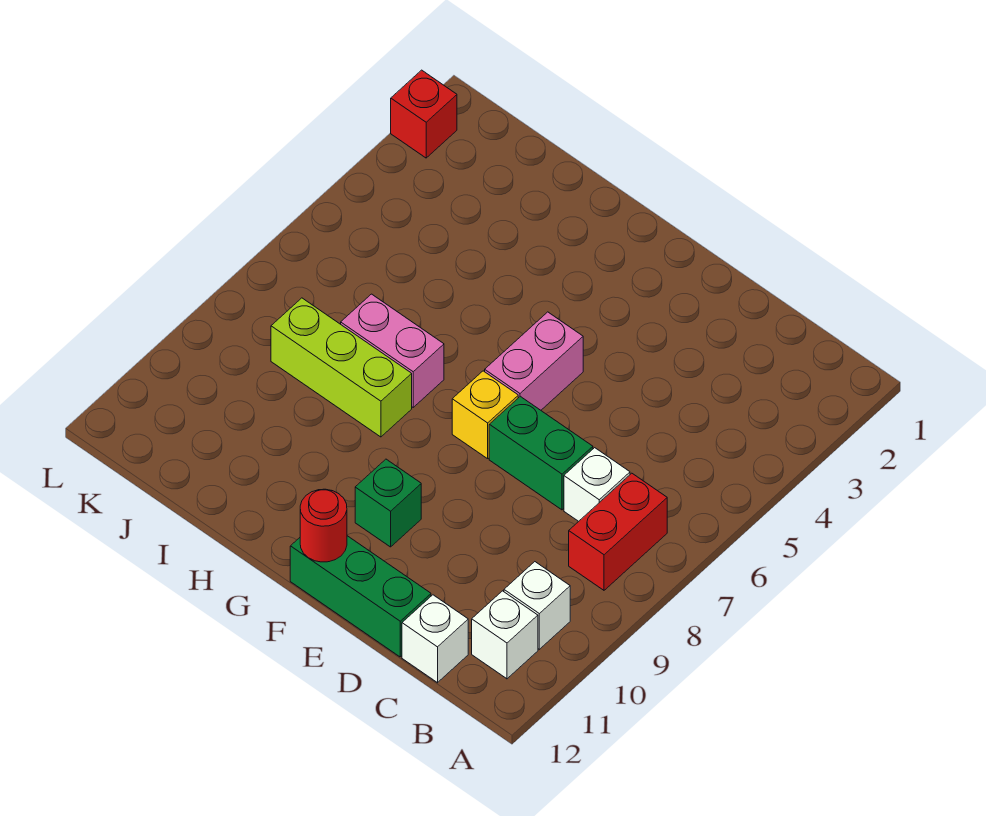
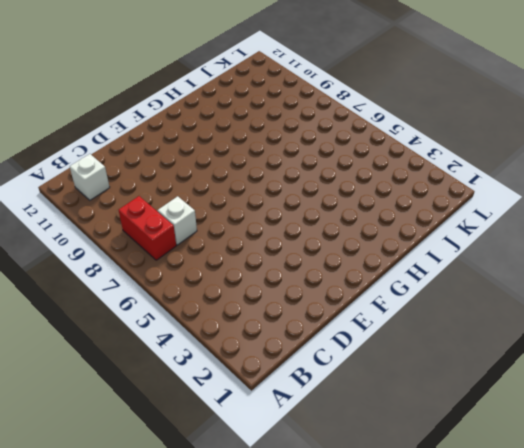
none -> white 1x1 brick [504,562,570,649]
none -> white 1x1 brick [402,595,468,683]
none -> green 1x2 brick [489,396,593,510]

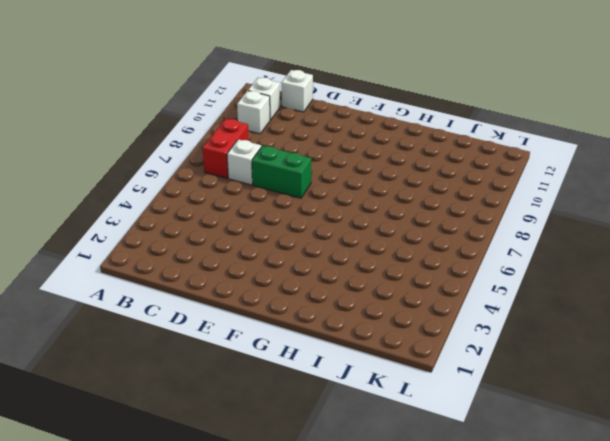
none -> green 1x3 brick [290,536,431,657]
none -> pink 1x2 brick [485,312,583,410]
none -> yellow 1x1 brick [452,371,518,459]

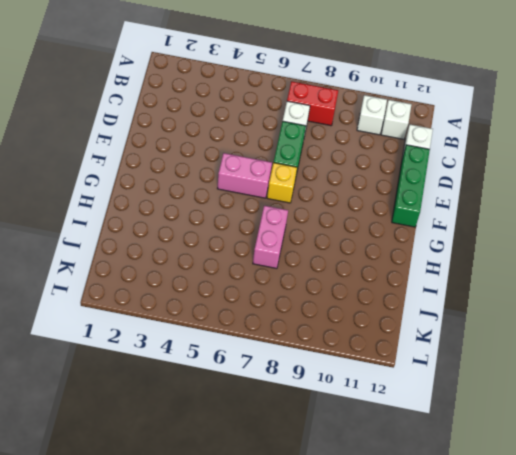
none -> green 1x1 brick [355,459,421,547]
none -> lime 1x3 brick [271,298,412,437]
none -> red 1x1 brick [391,70,457,158]

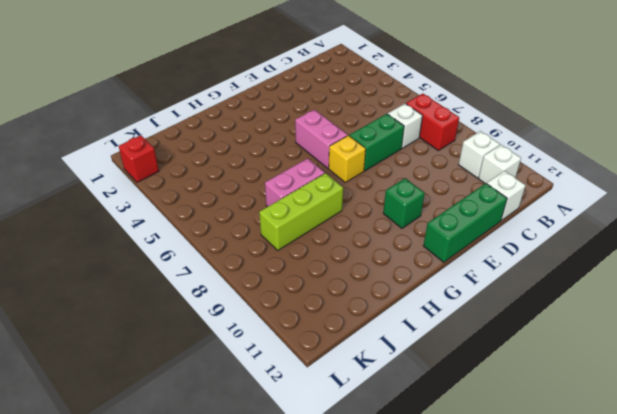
none -> red 1x1 round brick [300,489,347,562]

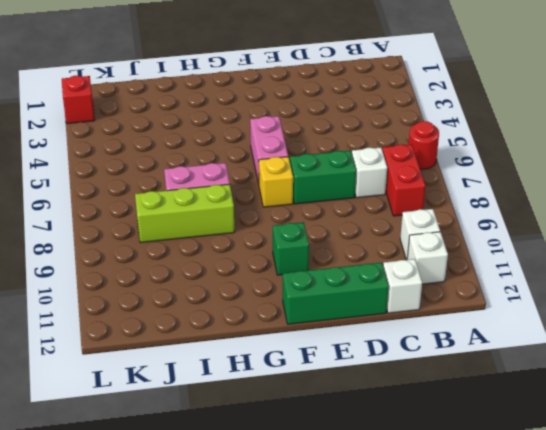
red 1x1 round brick [409,121,439,169] -> red 1x1 round brick moved to [300,489,347,562]

